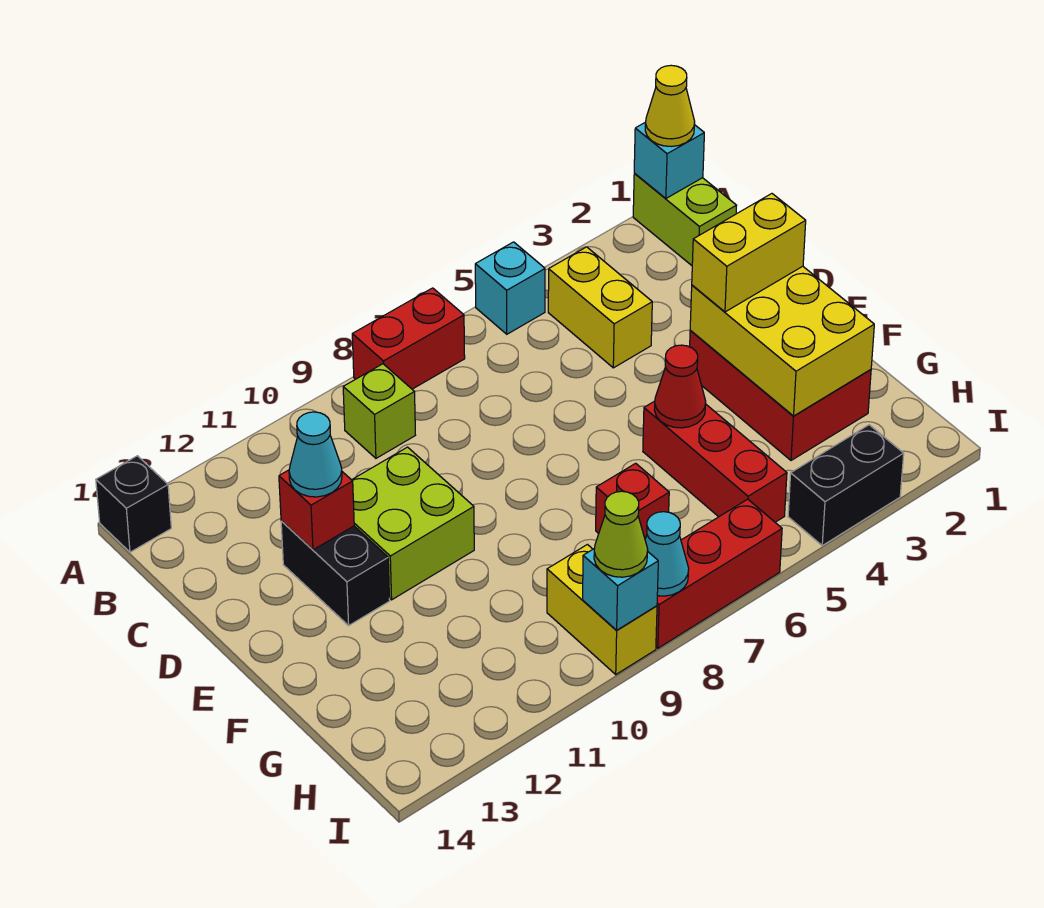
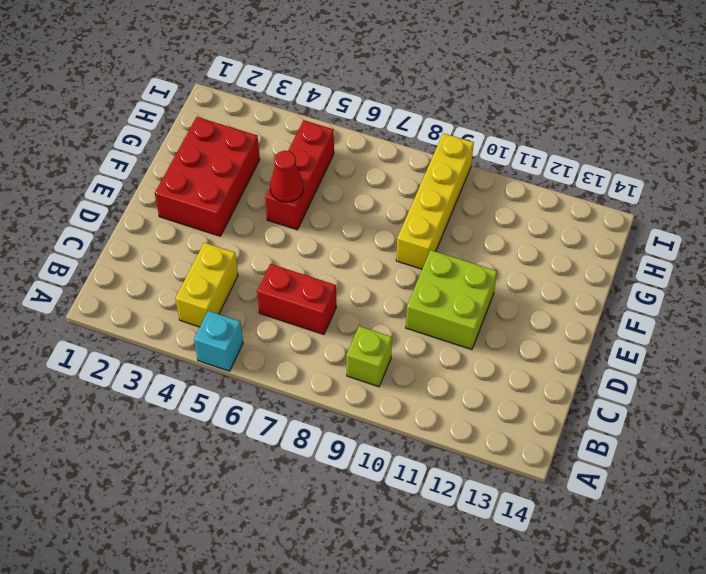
red 1x2 brick [257,264,336,334] -> red 1x2 brick moved to [352,288,465,389]
yellow 1x4 brick [396,133,474,269] -> yellow 1x2 brick [547,545,657,674]
none -> lime 1x2 brick [633,174,737,265]
none -> black 1x1 brick [96,456,171,552]
none -> black 1x2 brick [281,521,390,625]

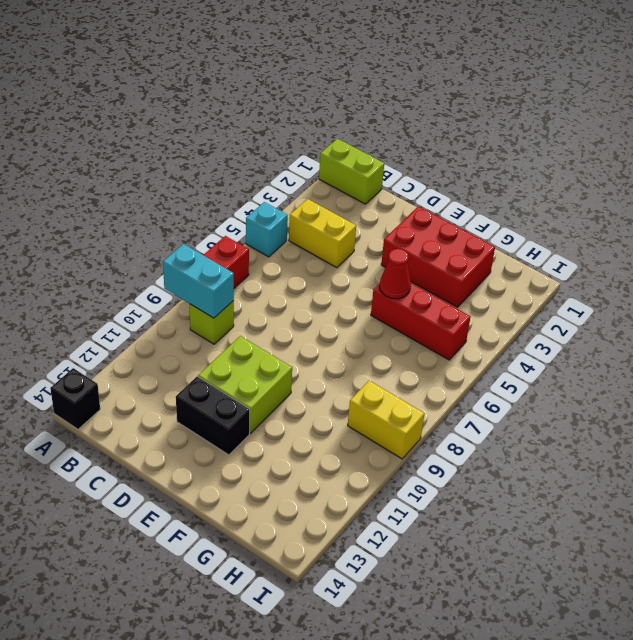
cyan 1x2 brick [163,244,234,318] -> none
none -> red 1x1 brick [596,463,669,539]
none -> black 1x2 brick [788,425,904,545]
none -> red 1x3 brick [656,499,782,648]

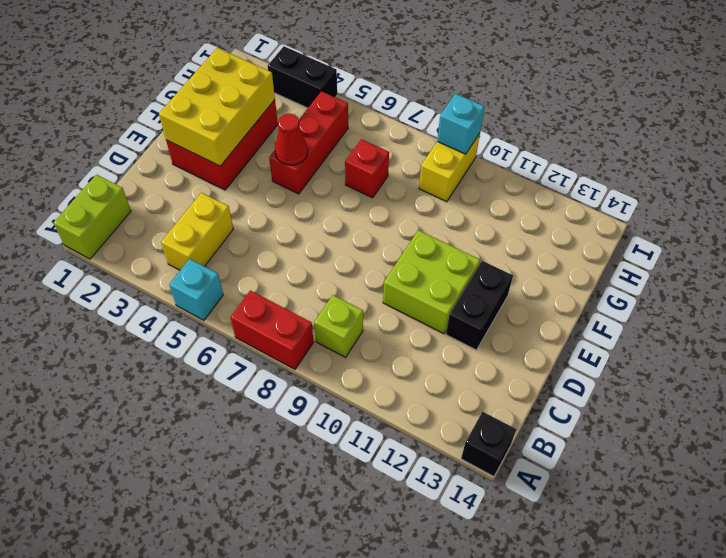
none -> red 1x3 brick [656,499,782,648]
none -> cyan 1x1 brick [634,122,704,198]
none -> red 1x1 brick [279,470,354,550]

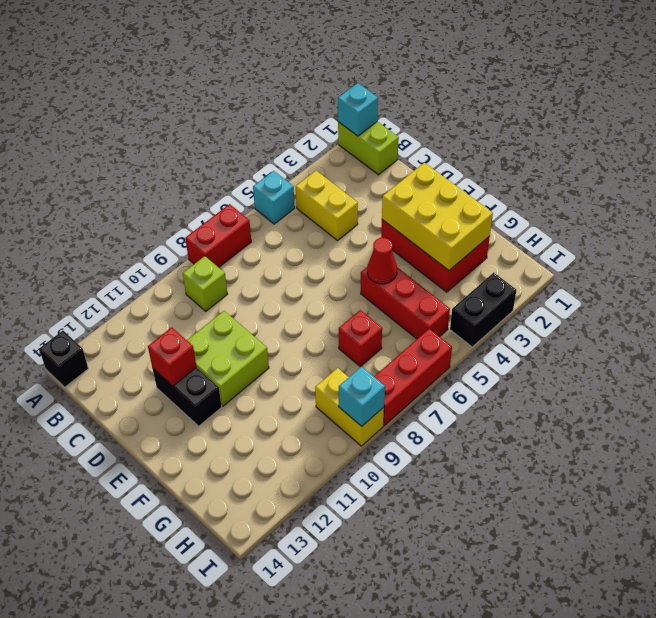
none -> cyan 1x1 cone [645,512,689,596]
none -> yellow 1x1 cone [645,65,695,146]
none -> cyan 1x1 cone [289,412,342,497]

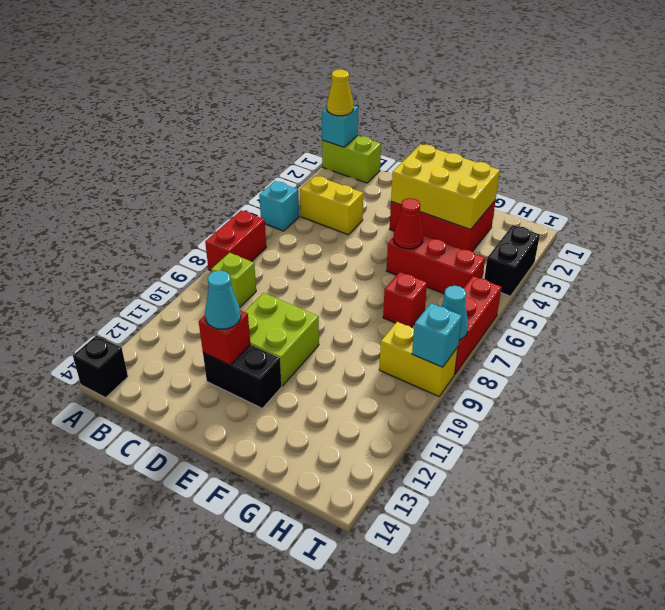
none -> yellow 1x2 brick [692,194,806,312]
none -> lime 1x1 cone [594,491,648,577]

